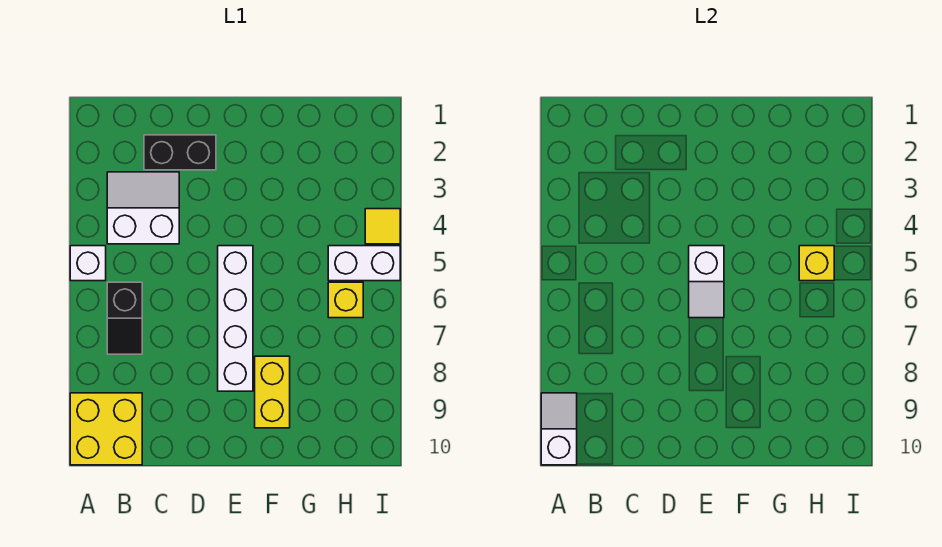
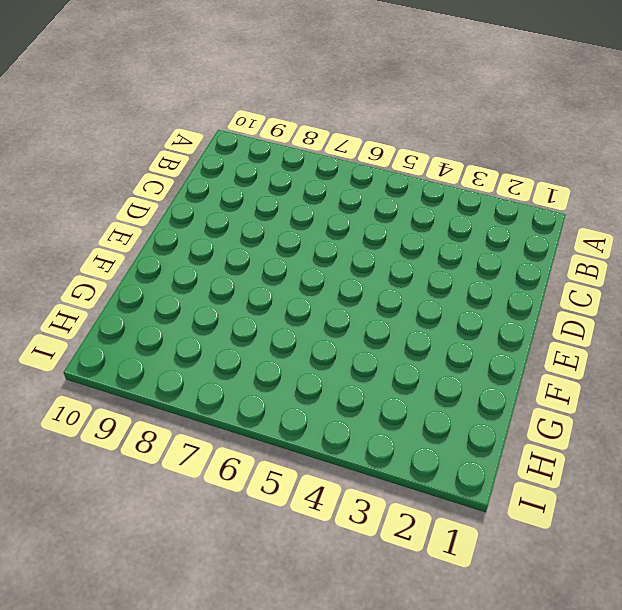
none -> white 1x1 brick [70,246,106,281]
none -> yellow 2x2 brick [70,393,142,465]
none -> white 2x2 slope [107,172,179,244]

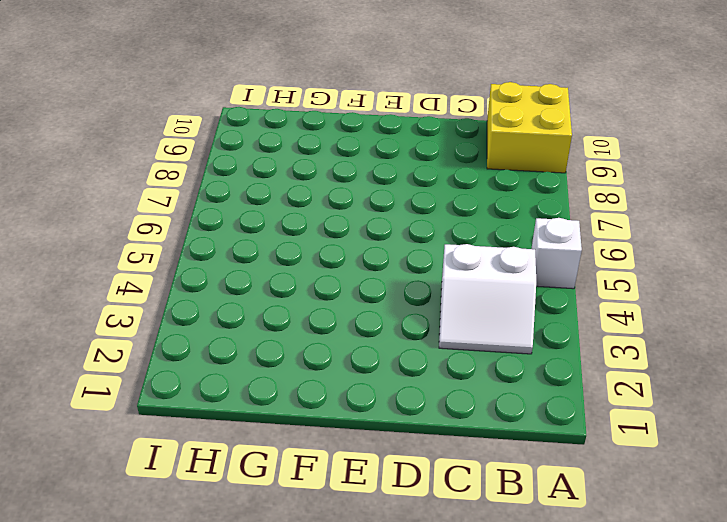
none -> black 1x2 slope [107,282,142,354]
none -> black 1x2 brick [144,135,216,170]
none -> white 1x4 brick [218,246,253,391]

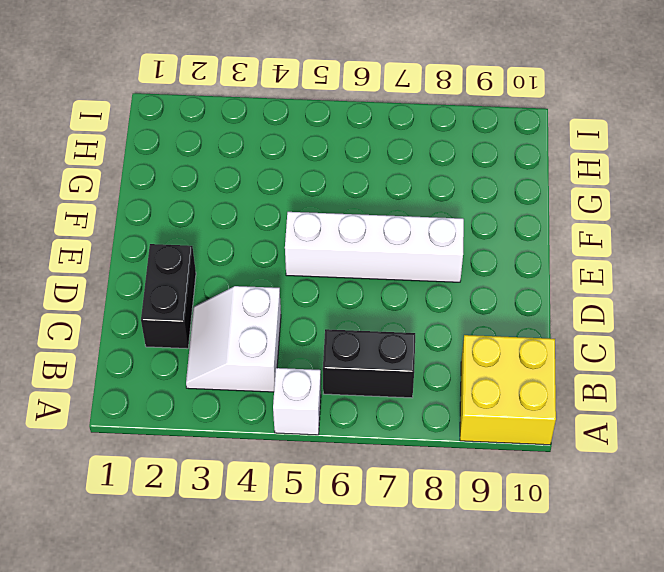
black 1x2 brick [323,329,415,398] -> black 1x2 slope [107,282,142,354]
none -> yellow 1x2 brick [255,356,290,428]
none -> white 1x2 brick [328,246,400,281]
none -> yellow 1x1 brick [328,282,363,318]

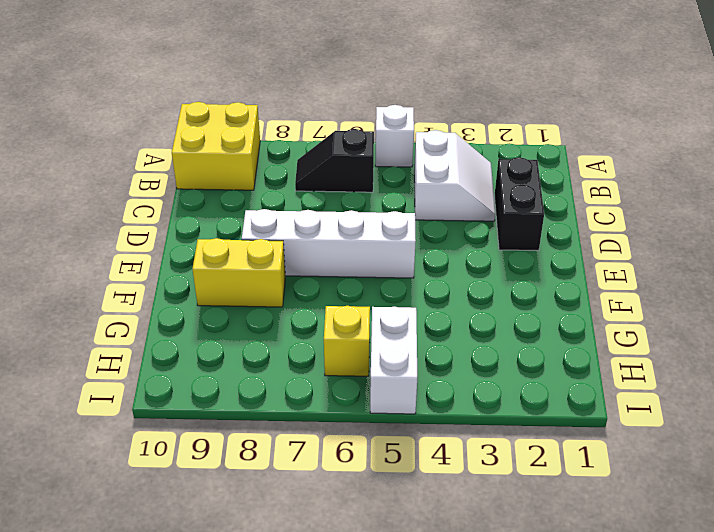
none -> yellow 1x1 tile [365,209,400,244]
none -> white 1x2 slope [541,393,577,465]
none -> white 1x2 slope [689,246,724,318]

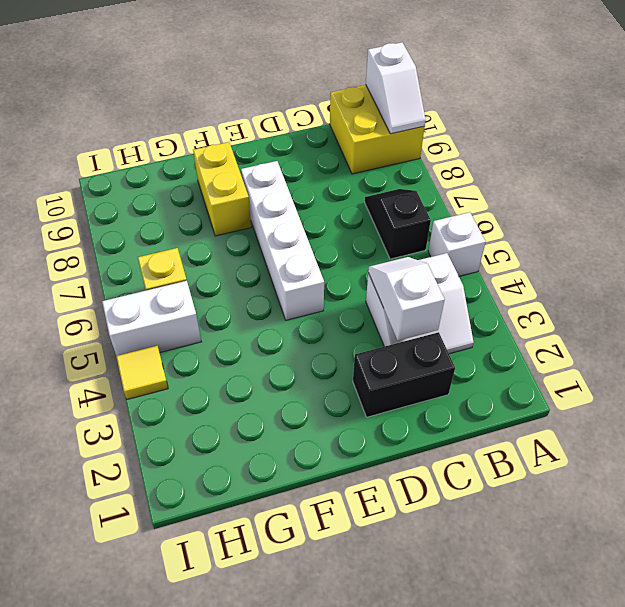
white 1x2 slope [368,257,445,341] -> white 1x2 slope moved to [689,246,724,318]
none -> yellow 1x1 brick [799,246,834,281]

